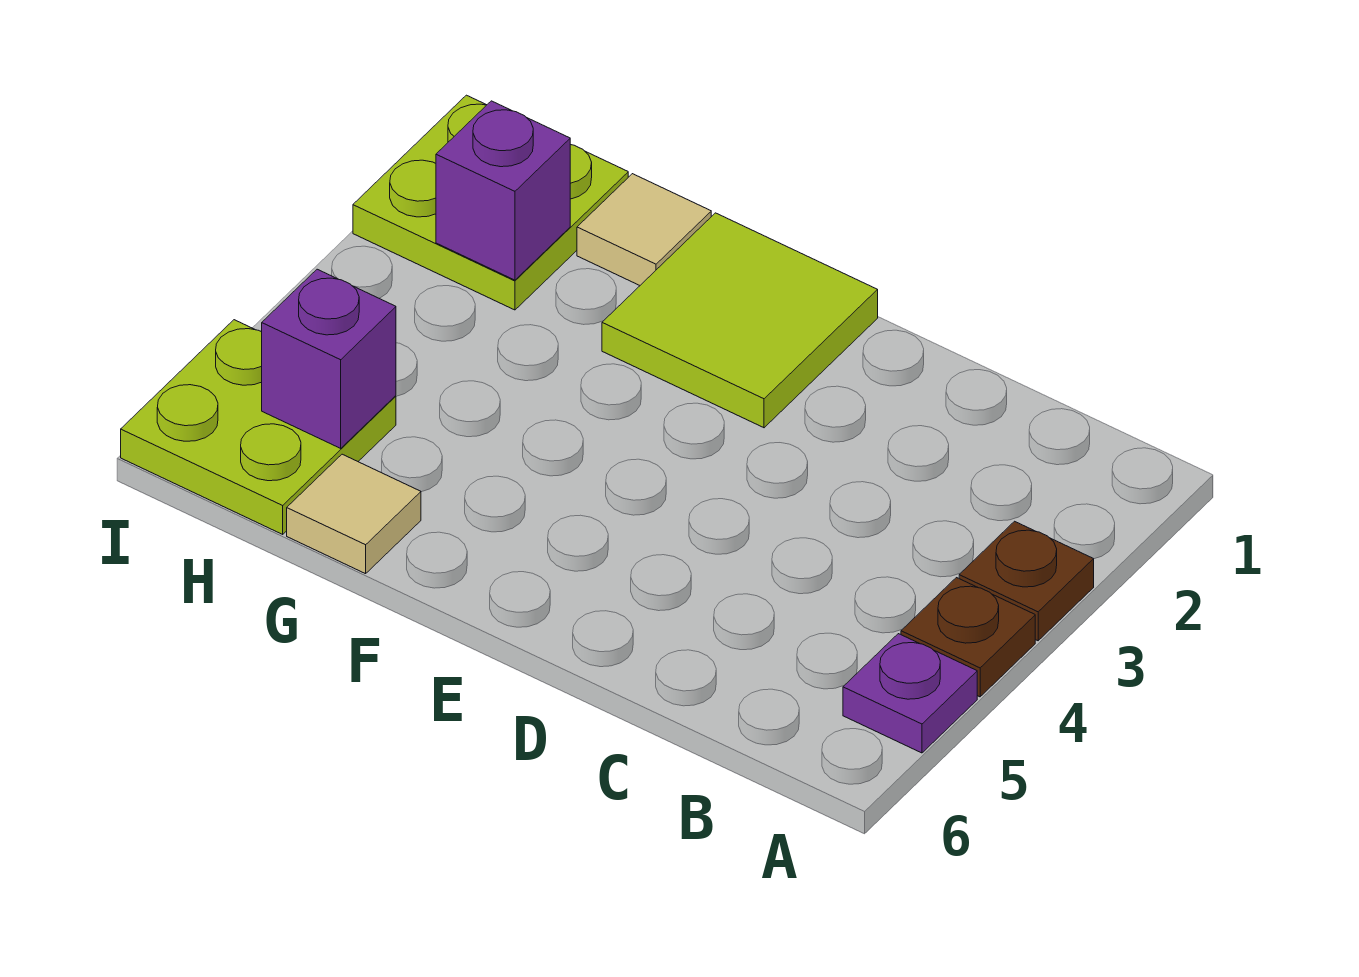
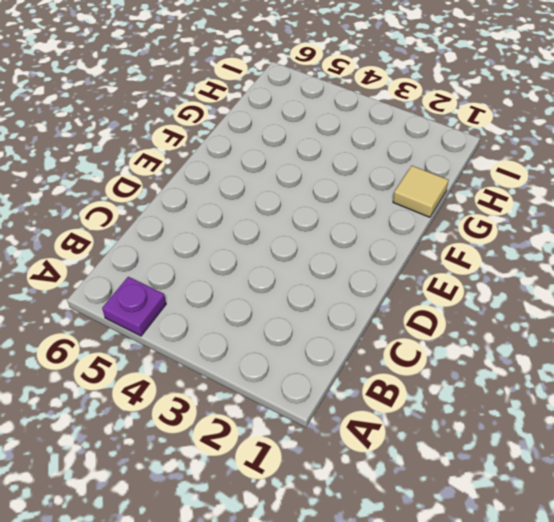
none -> brown 1x1 plate [959,521,1094,641]
none -> brown 1x1 plate [901,578,1035,697]

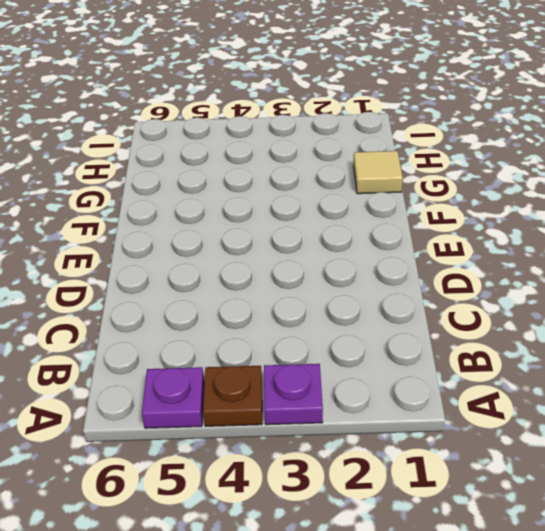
purple 1x1 plate [264,364,323,425] -> brown 1x1 plate [959,521,1094,641]
none -> lime 2x2 tile [602,213,878,428]
none -> tan 1x1 tile [287,454,421,574]

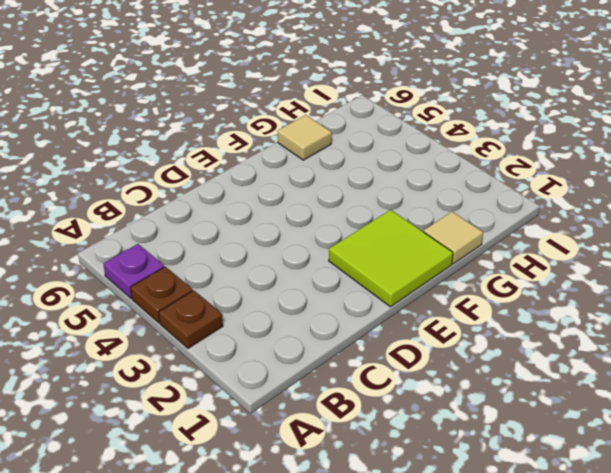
none -> lime 2x2 plate [353,95,628,310]
none -> lime 2x2 plate [121,320,396,534]

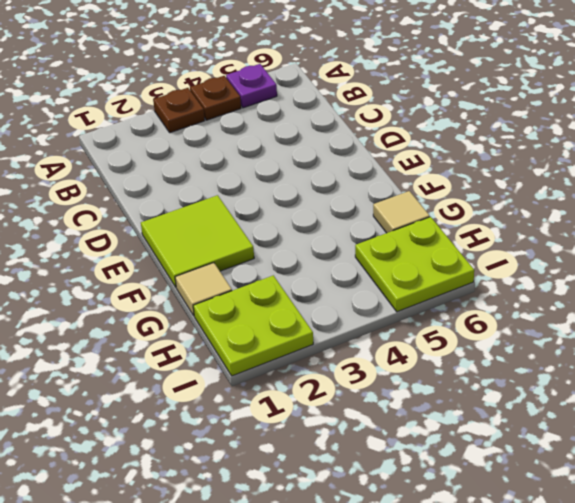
none -> purple 1x1 brick [436,101,570,280]
none -> purple 1x1 brick [262,269,396,448]

